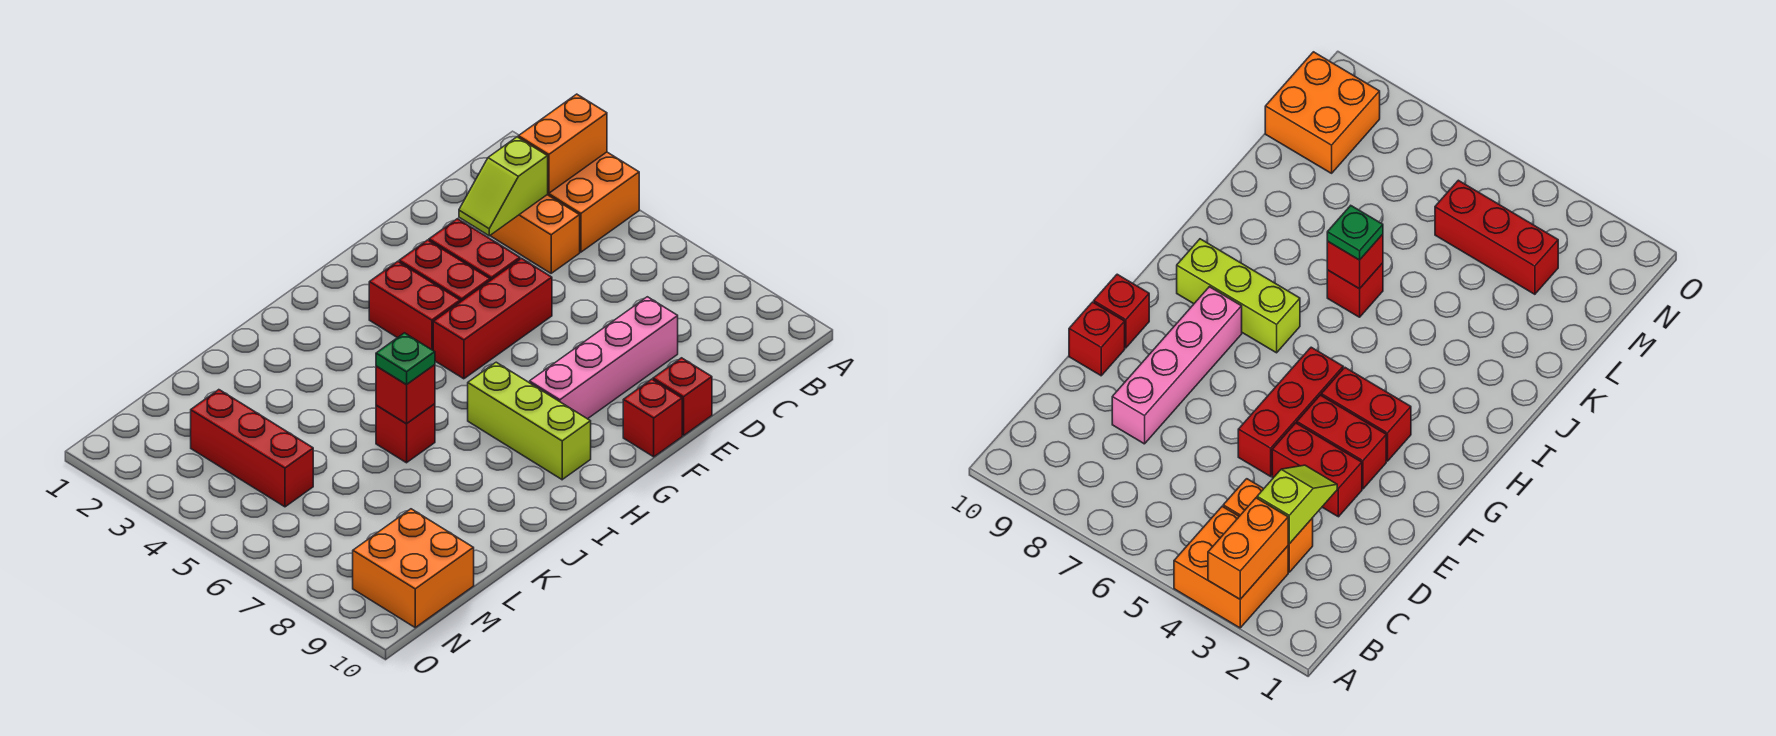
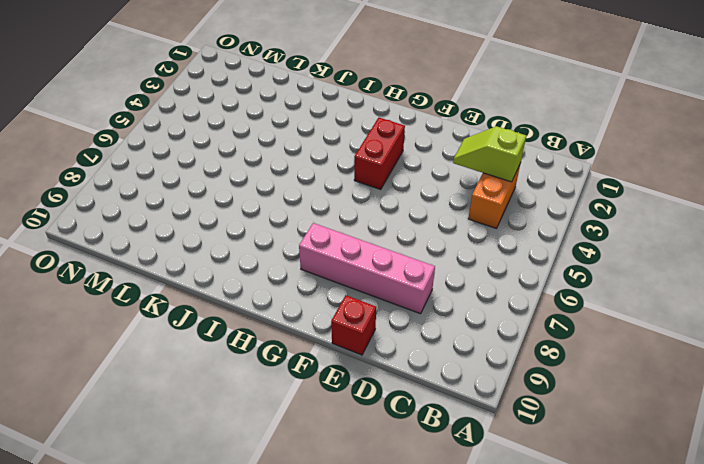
none -> orange 2x2 brick [547,152,639,252]
none -> red 1x2 brick [429,219,520,280]
none -> red 1x3 brick [433,259,552,379]

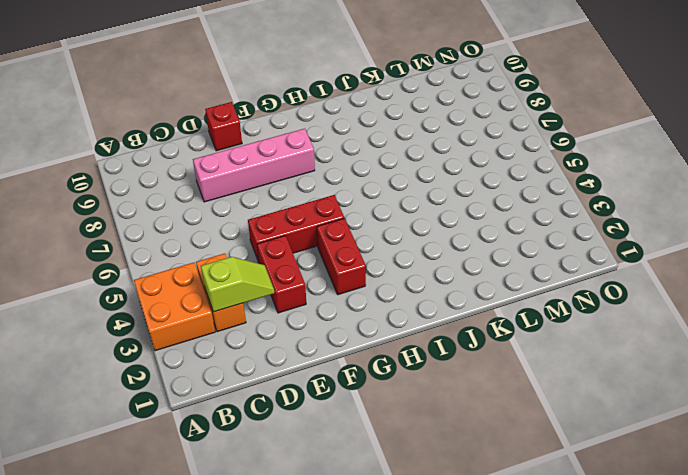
none -> red 1x2 brick [399,240,490,302]
none -> red 1x1 brick [623,379,682,457]
none -> lime 1x3 brick [468,362,591,480]

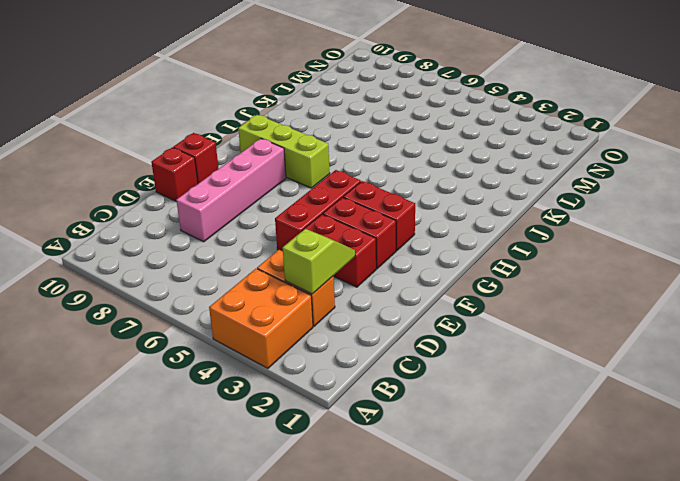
none -> red 1x1 brick [376,404,435,463]
none -> red 1x3 brick [191,390,313,507]
none -> orange 2x2 brick [353,509,474,627]

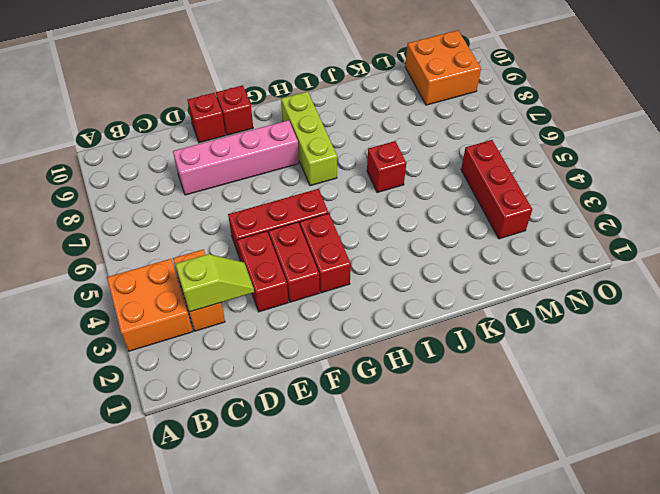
none -> orange 1x2 brick [518,94,607,193]
none -> red 1x1 brick [376,365,435,424]
none -> green 1x1 plate [376,333,435,384]

